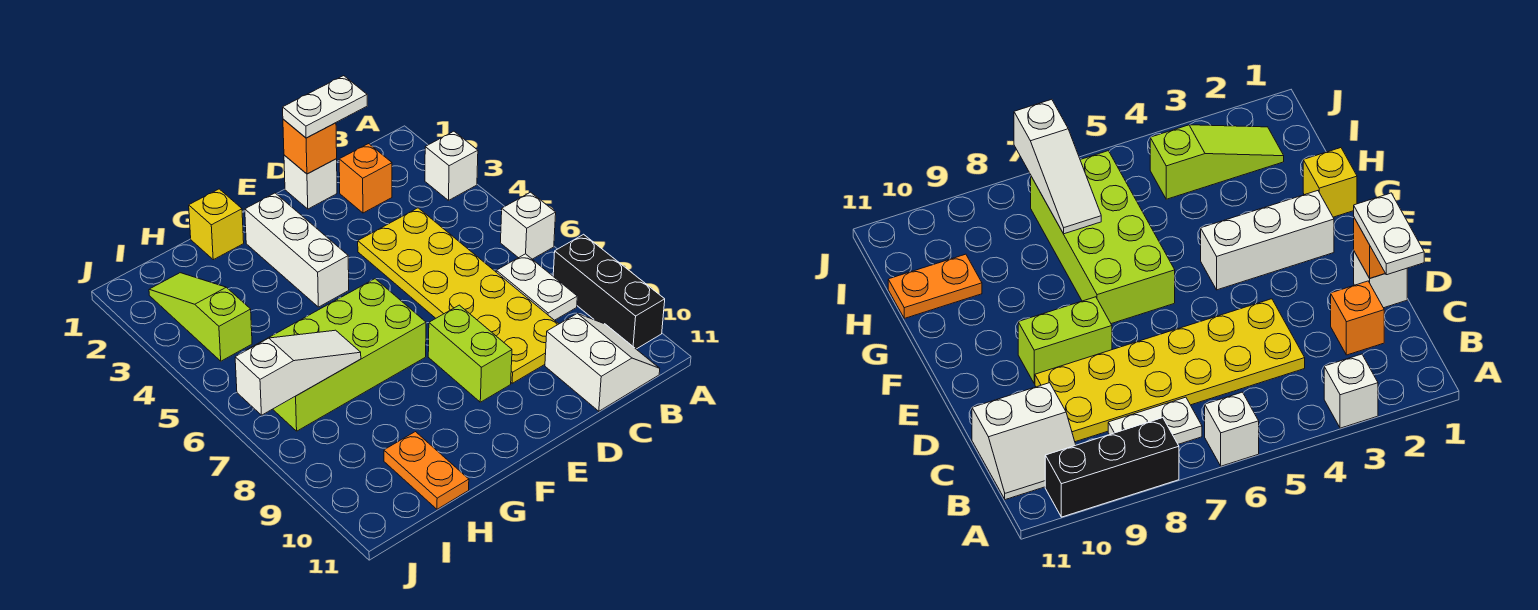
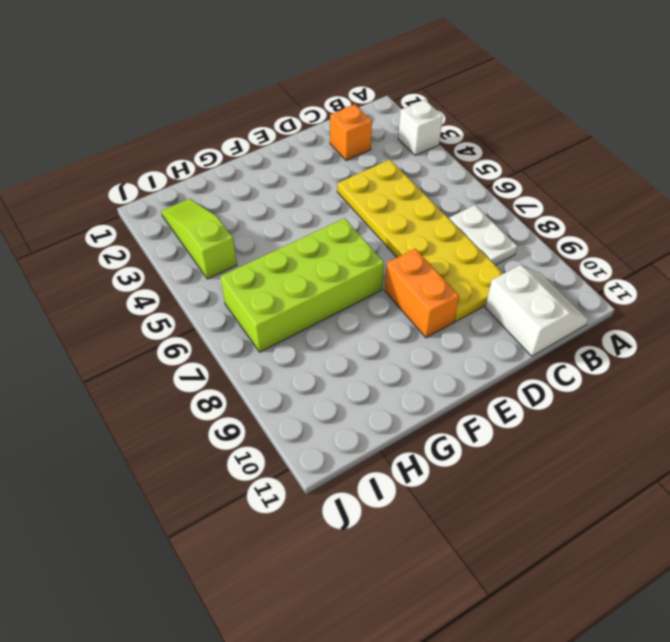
orange 1x2 brick [385,249,459,338] -> lime 1x2 brick [428,305,512,402]
none -> white 1x1 brick [500,192,556,259]
none -> black 1x3 brick [553,234,665,349]
none -> white 1x1 brick [284,155,337,209]

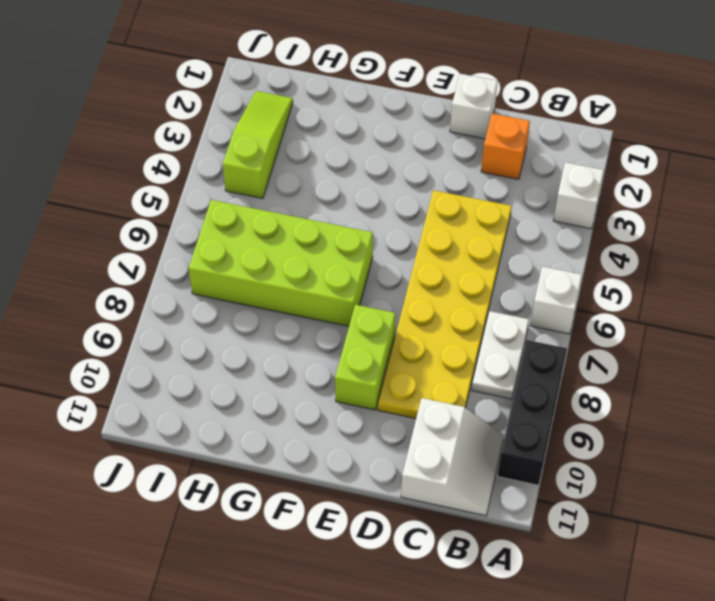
none -> white 1x3 brick [245,193,349,307]
none -> yellow 1x1 brick [189,189,244,260]
none -> orange 1x2 plate [384,432,469,509]

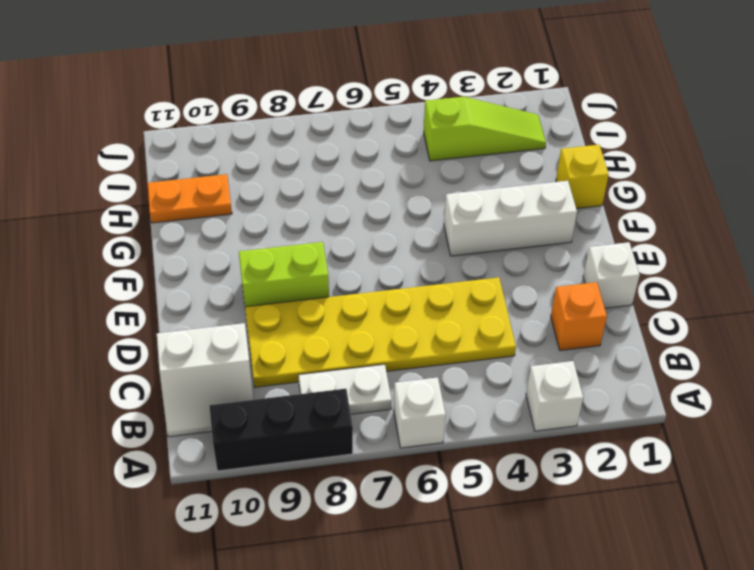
none -> lime 2x4 brick [247,279,426,431]
none -> orange 1x1 brick [283,119,337,174]
none -> white 1x3 slope [235,330,361,415]

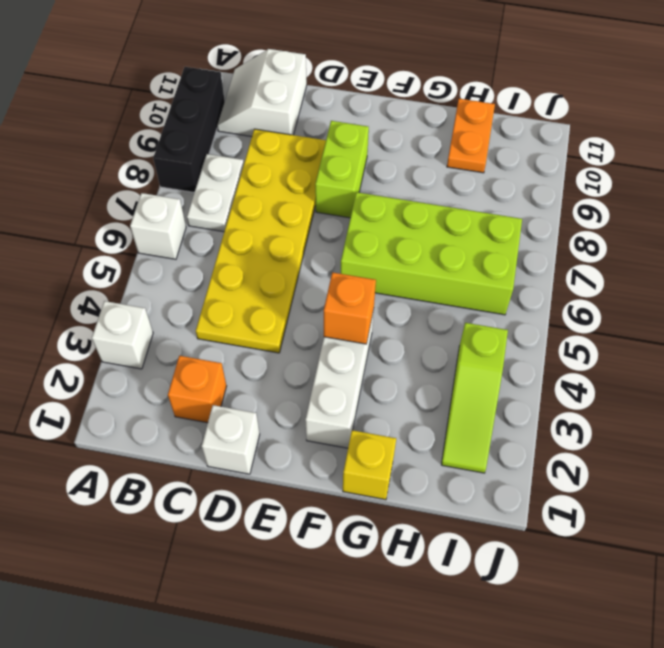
orange 1x1 brick [324,272,376,344] -> orange 1x1 brick moved to [283,119,337,174]
none -> white 1x3 slope [235,330,361,415]
none -> white 1x2 plate [283,76,367,138]

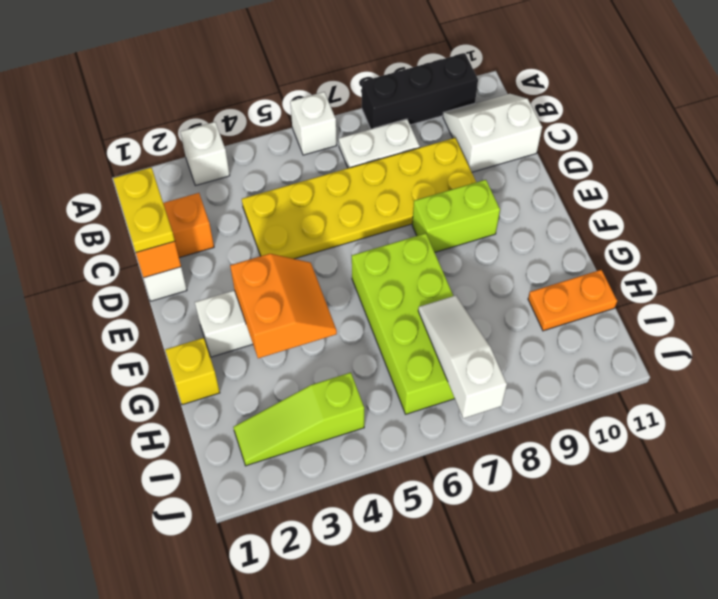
yellow 1x2 plate [113,168,175,252] -> white 1x2 plate [283,76,367,138]
orange 2x2 slope [230,254,337,358] -> none

